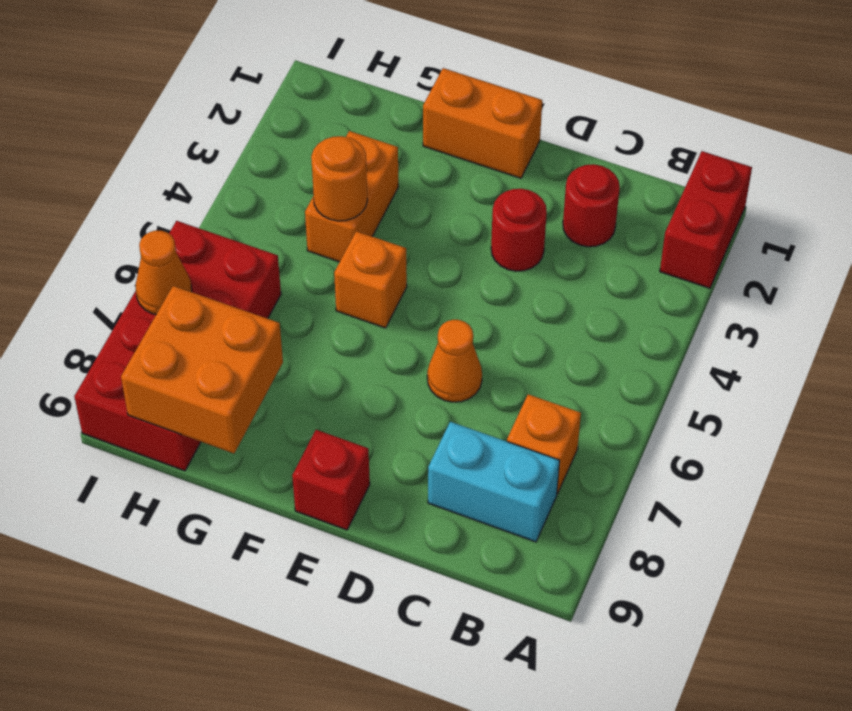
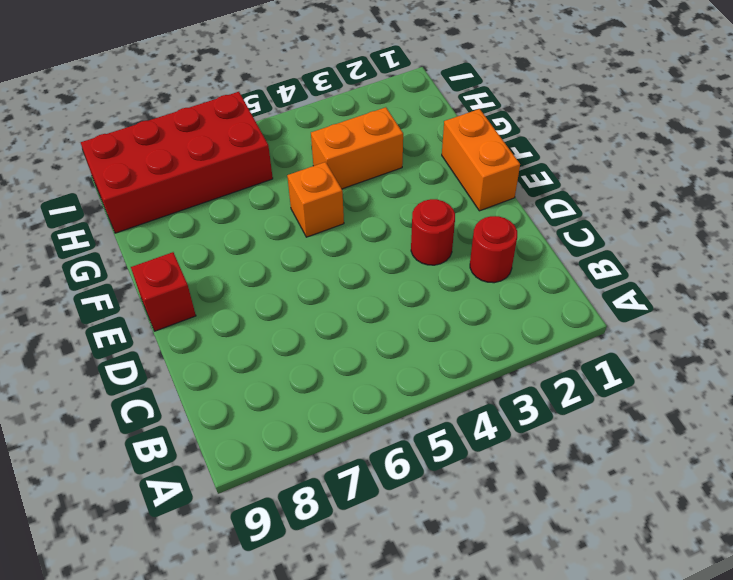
none -> red 1x2 brick [660,151,752,288]
none -> orange 1x1 brick [507,394,581,494]
none -> cyan 1x2 brick [428,422,560,542]

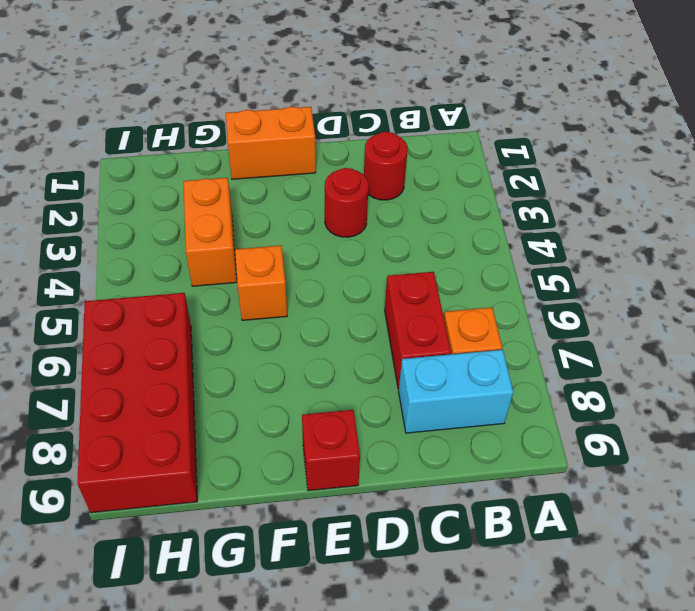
red 1x2 brick [385,272,451,389] -> red 1x2 brick moved to [660,151,752,288]
none -> orange 1x1 cone [427,320,482,402]
none -> orange 1x1 round brick [311,136,367,221]
none -> orange 2x2 brick [121,286,283,453]

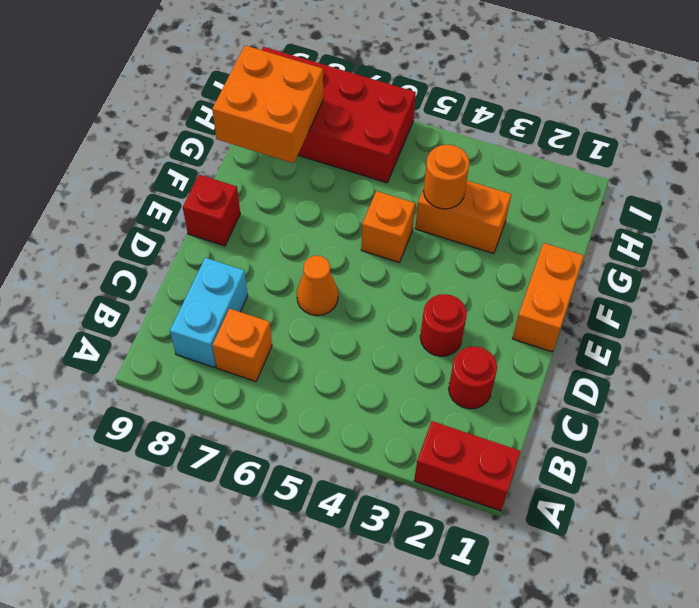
none -> orange 1x1 cone [136,231,192,314]

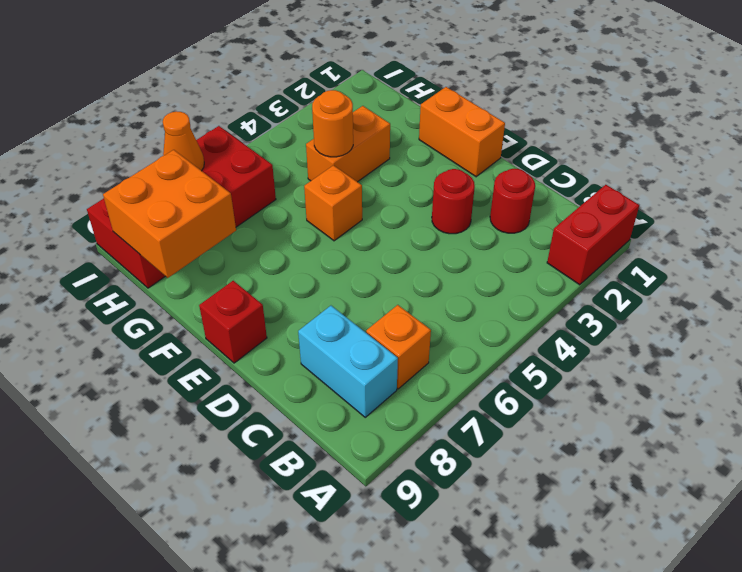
none -> orange 1x1 cone [427,320,482,402]

